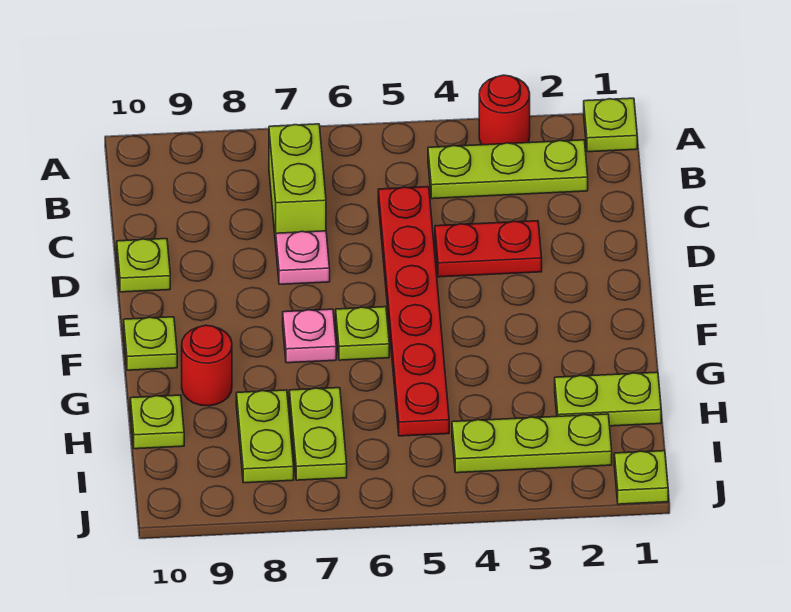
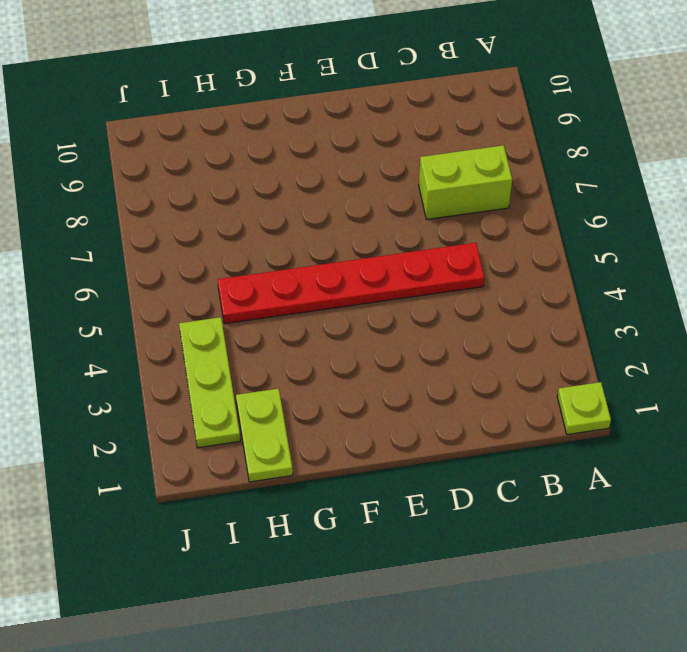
none -> red 1x1 round brick [479,75,530,145]
none -> lime 1x3 plate [428,140,588,199]
none -> red 1x2 plate [435,221,542,277]

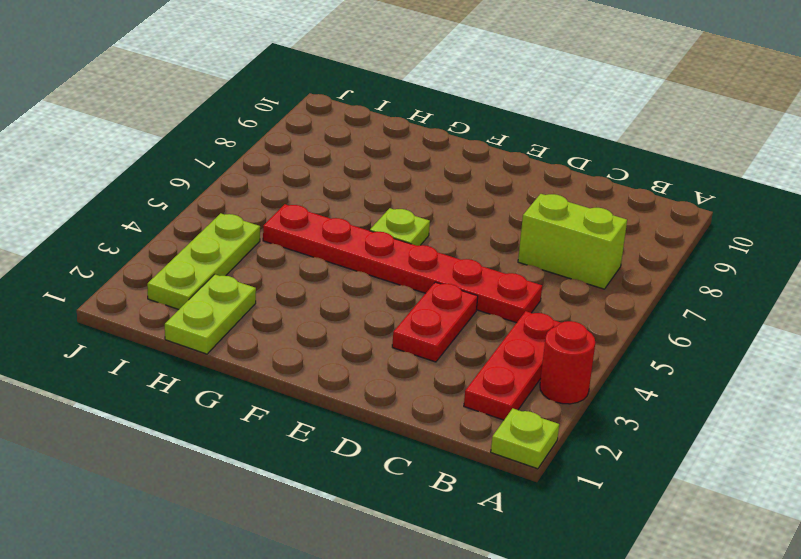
red 1x3 plate [464,311,561,420] -> lime 1x3 plate [428,140,588,199]
none -> pink 1x1 plate [276,231,330,284]
none -> lime 1x1 plate [117,239,170,292]
none -> pink 1x1 plate [283,309,336,363]

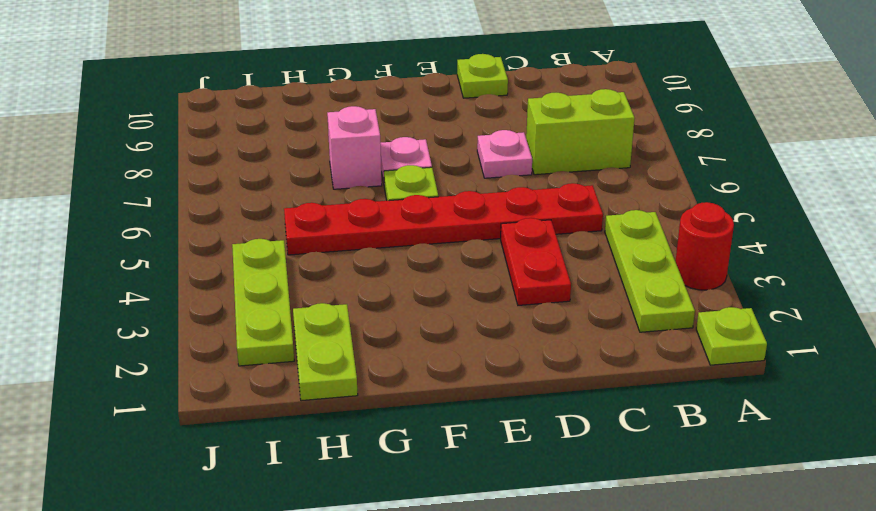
pink 1x1 brick [327,106,382,189] -> none
none -> lime 1x1 plate [124,317,177,370]
none -> red 1x1 round brick [182,325,232,406]
none -> lime 1x2 plate [289,388,347,480]

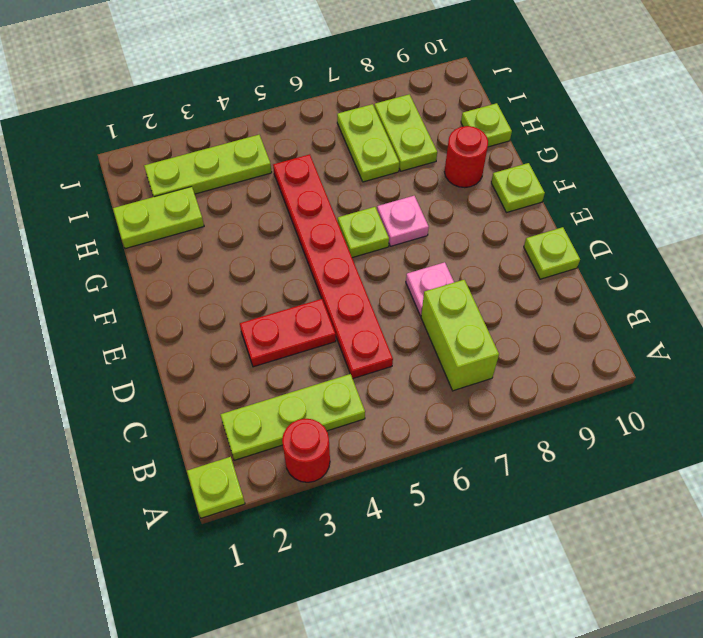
none -> lime 1x1 plate [614,451,668,504]

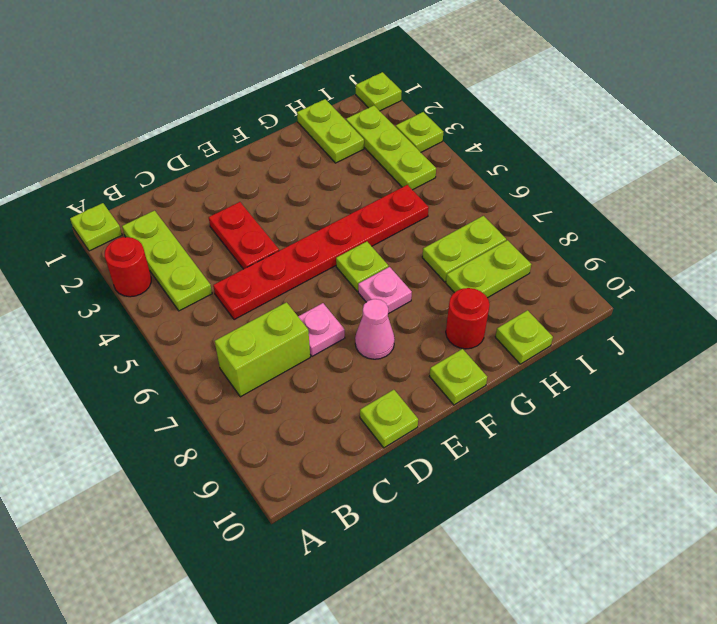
pink 1x1 cone [355,299,395,359] -> none
lime 1x1 plate [396,112,443,152] -> none

